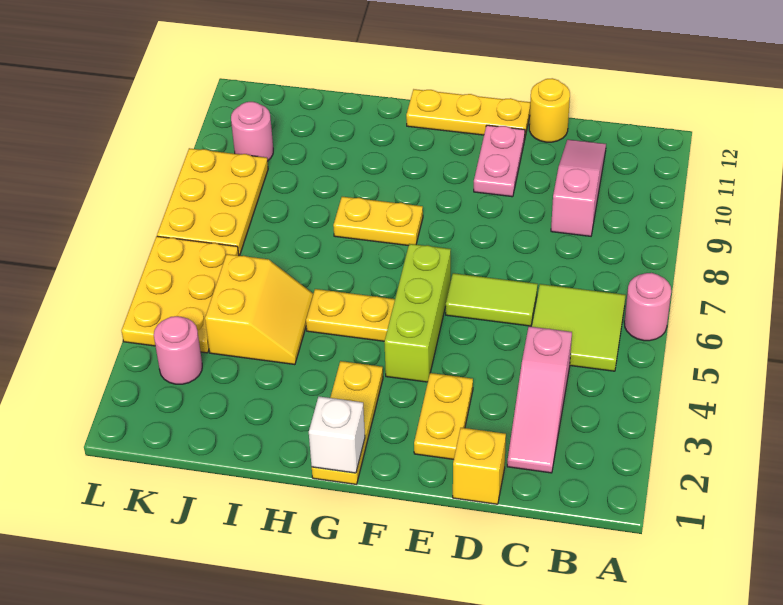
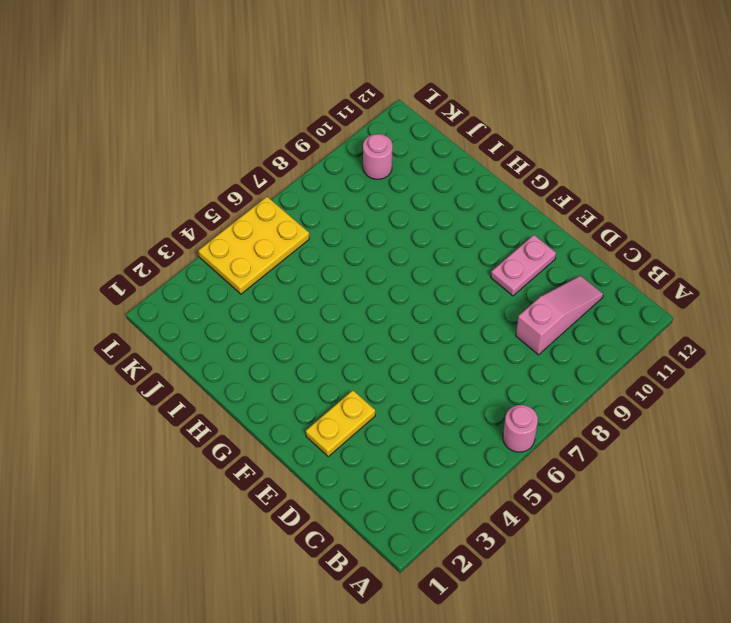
none -> lime 2x2 tile [532,284,626,371]
none -> pink 1x3 slope [507,326,572,473]
none -> yellow 1x1 brick [453,428,506,504]

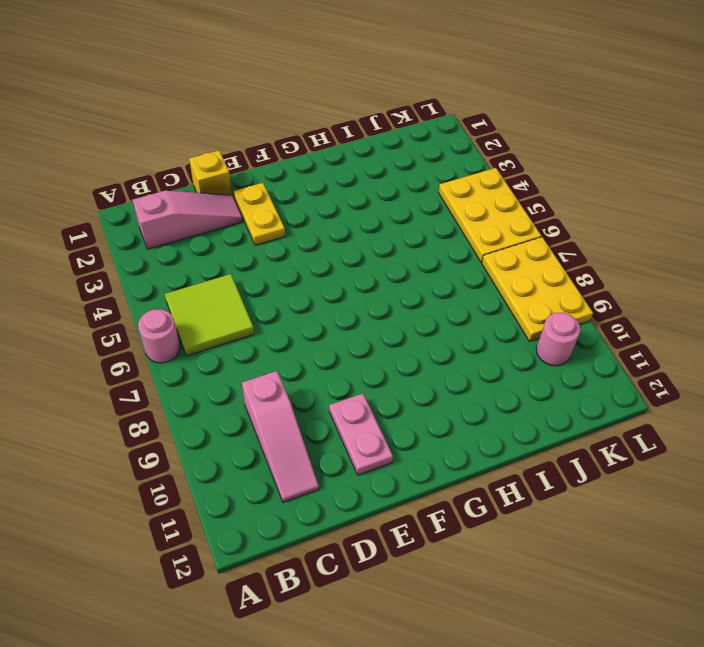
pink 1x3 slope [133,191,243,249] -> pink 1x3 slope turned to [507,326,572,473]
none -> lime 1x2 tile [446,273,538,326]
none -> yellow 1x1 round brick [529,78,570,142]
none -> yellow 1x3 plate [406,89,530,136]

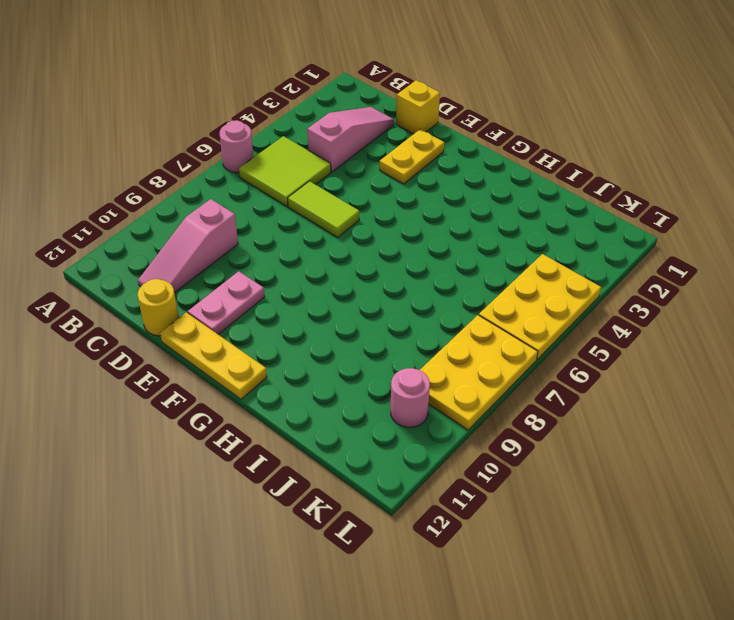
none -> lime 1x3 brick [384,244,451,382]
none -> yellow 1x3 plate [312,361,383,484]
none -> yellow 1x2 plate [306,289,395,341]

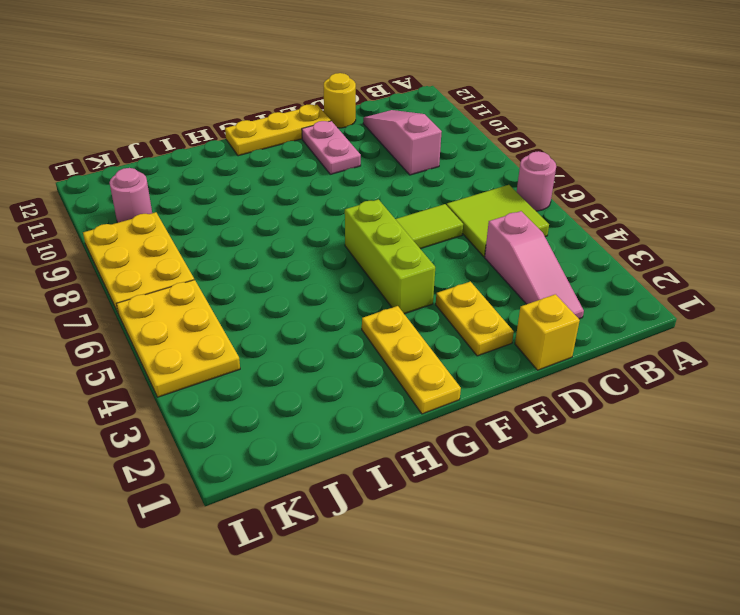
none -> yellow 1x2 plate [306,289,395,341]
none -> yellow 1x2 plate [333,197,423,246]
none -> yellow 2x2 slope [205,254,313,365]

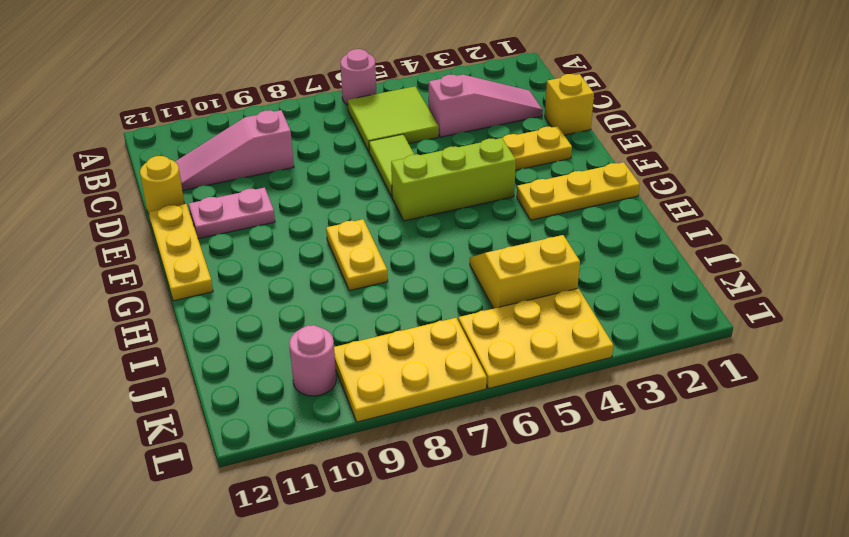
none -> yellow 1x2 plate [306,289,395,341]
none -> pink 1x1 round brick [154,316,202,384]
none -> white 1x1 brick [309,396,365,473]

